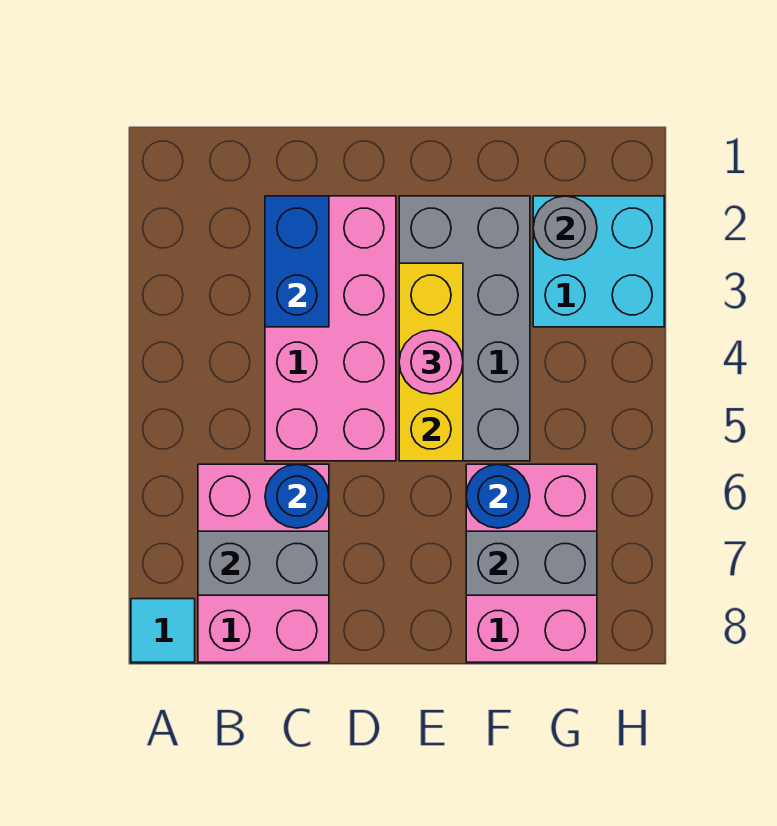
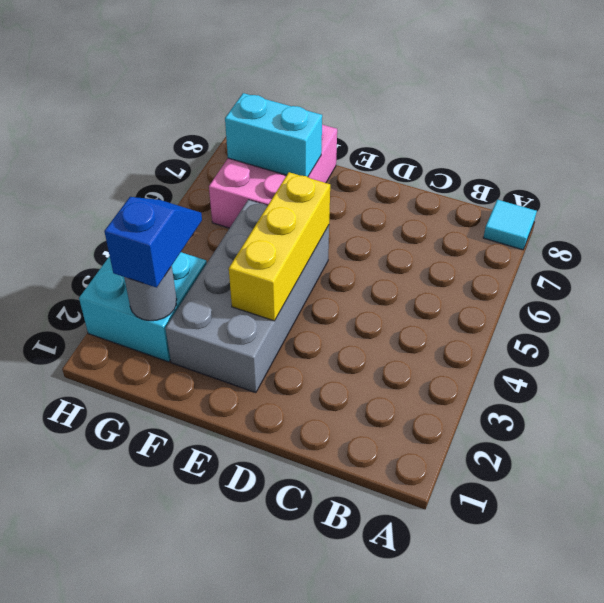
cyan 1x2 brick [225,93,322,177] -> grey 1x2 brick [466,531,597,595]
blue 1x2 slope [104,197,202,288] -> none
none -> pink 2x3 brick [198,464,329,662]
none -> pink 2x4 brick [265,196,396,461]
none -> grey 1x2 brick [198,531,329,595]

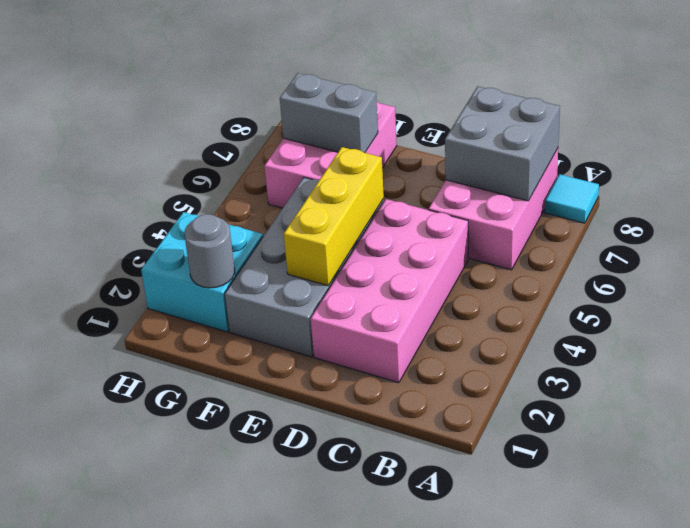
grey 2x2 brick [445,86,560,201] -> grey 1x2 brick [198,531,329,595]
none -> blue 1x2 brick [265,196,329,327]
none -> blue 1x1 round brick [265,464,329,528]
none -> blue 1x1 round brick [466,464,530,528]

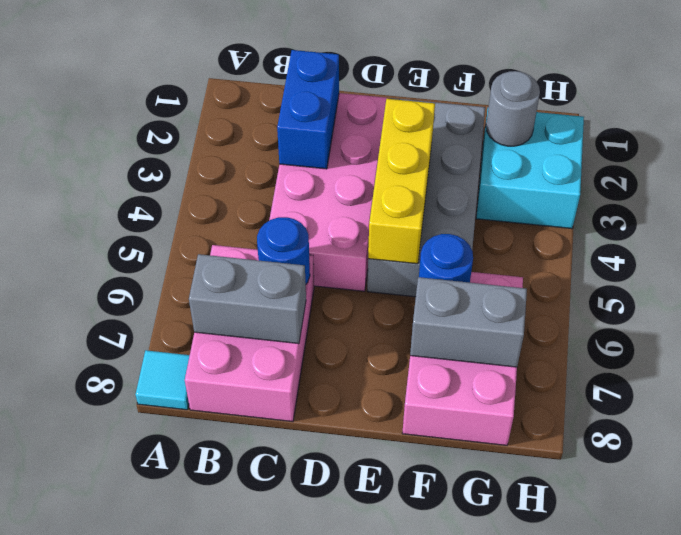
none -> pink 1x1 round brick [399,330,463,394]

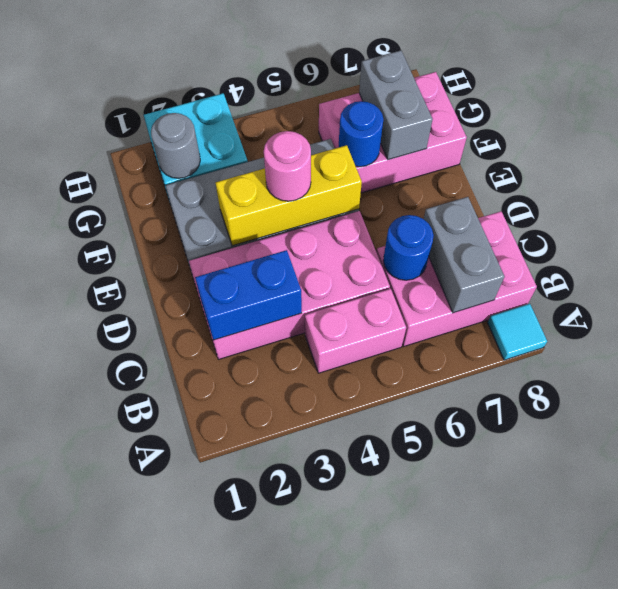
pink 1x2 brick [305,289,406,373] -> none

